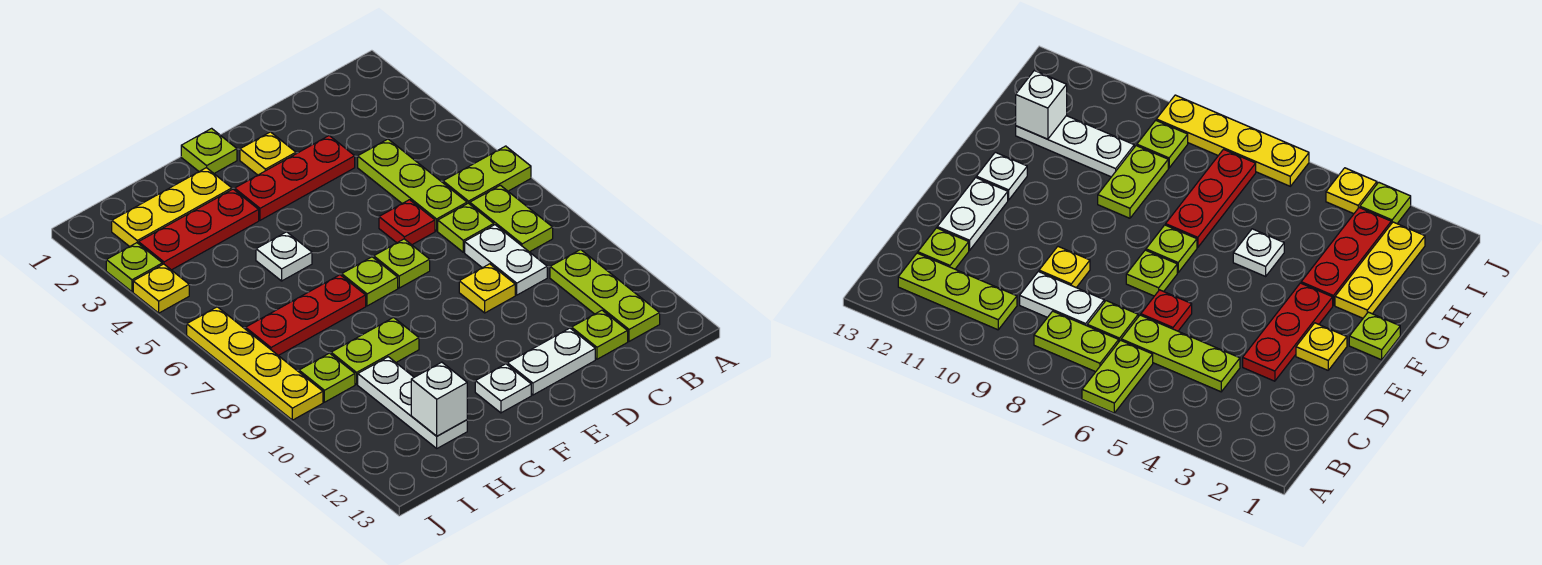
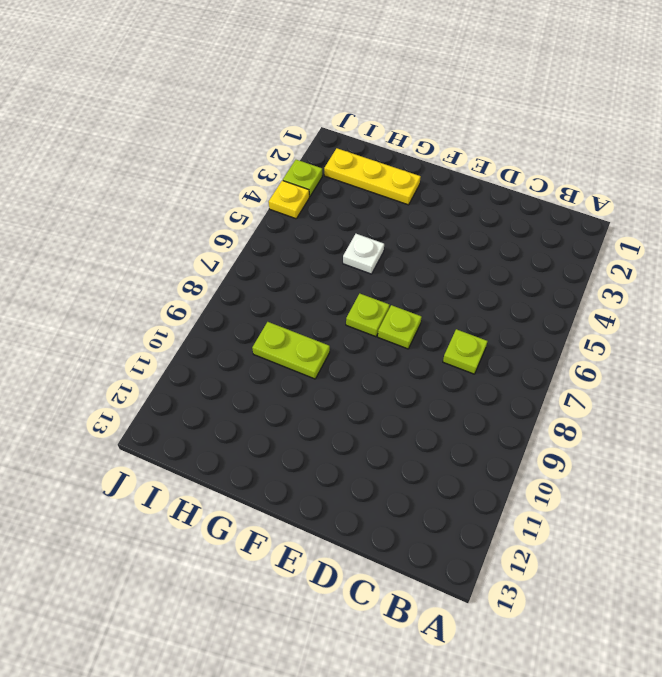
none -> lime 1x2 plate [443,146,531,204]
none -> lime 1x2 plate [470,185,553,252]
none -> lime 1x3 plate [550,250,660,341]

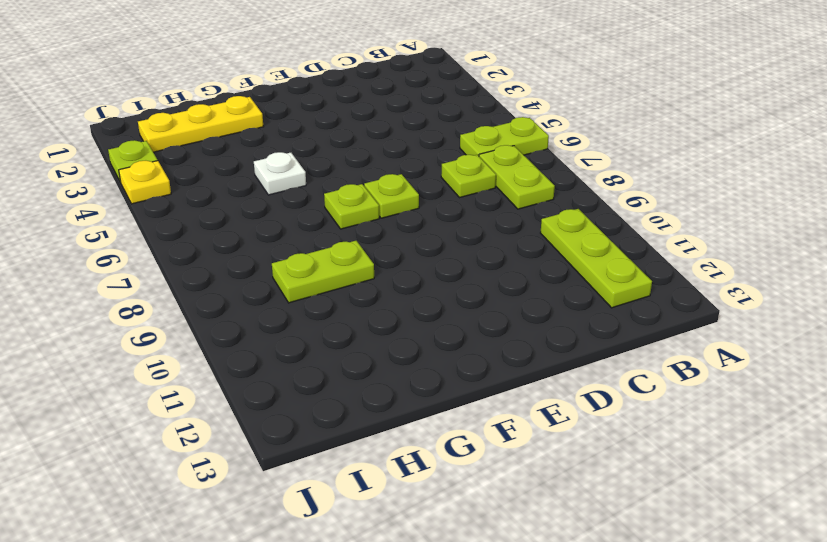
none -> lime 1x3 plate [358,139,467,231]
none -> white 1x2 plate [465,225,547,295]
none -> lime 1x1 plate [572,310,628,359]

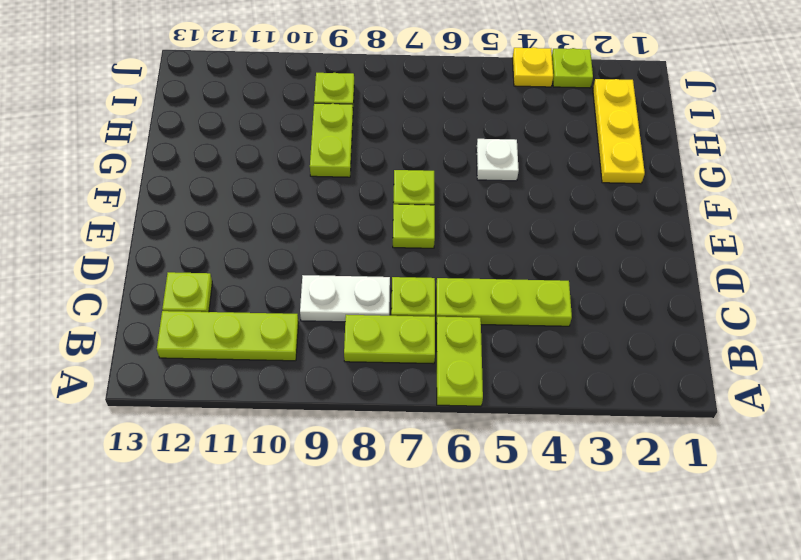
none -> red 1x3 plate [235,136,355,220]
none -> red 1x1 plate [379,200,435,245]
none -> yellow 1x1 plate [459,264,515,313]

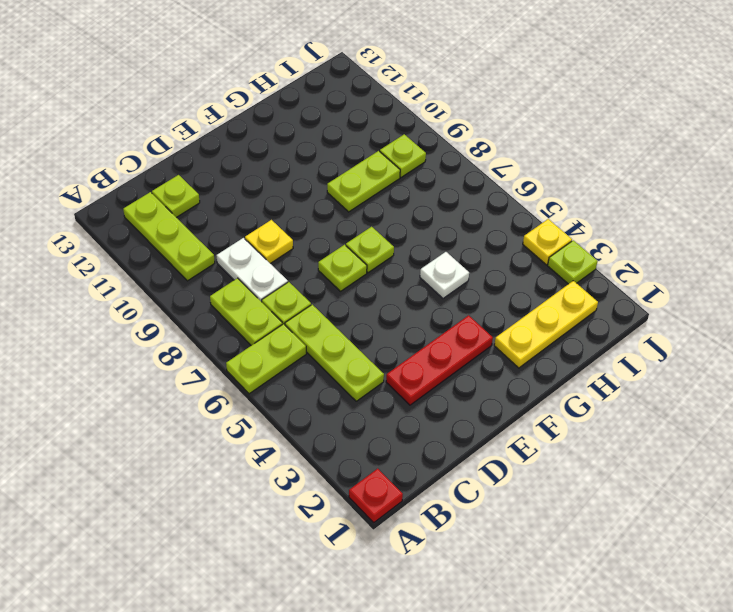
red 1x1 plate [349,469,403,522] -> red 1x1 plate moved to [379,200,435,245]
none -> white 1x2 plate [507,328,595,395]
none -> yellow 1x1 plate [240,132,296,175]
none -> lime 1x1 plate [181,128,237,173]

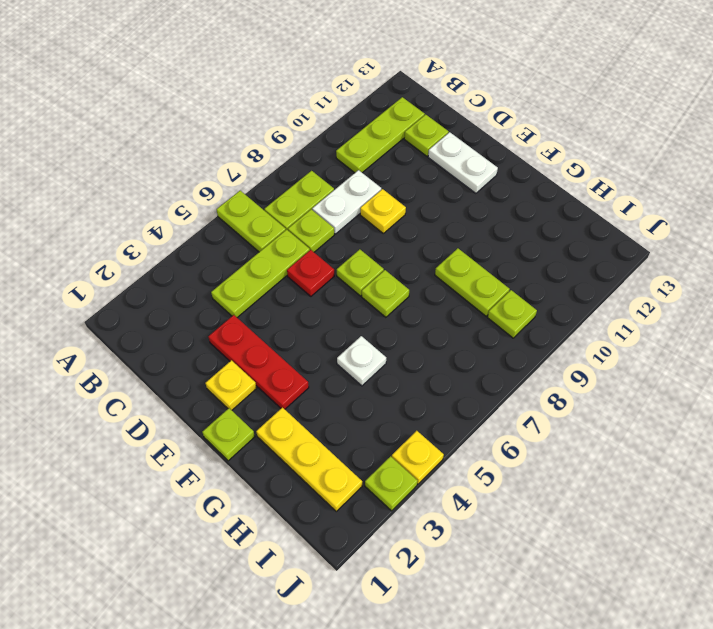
none -> white 1x1 plate [475,364,531,413]
none -> red 1x3 plate [139,189,259,270]
none -> red 1x3 plate [246,275,366,356]

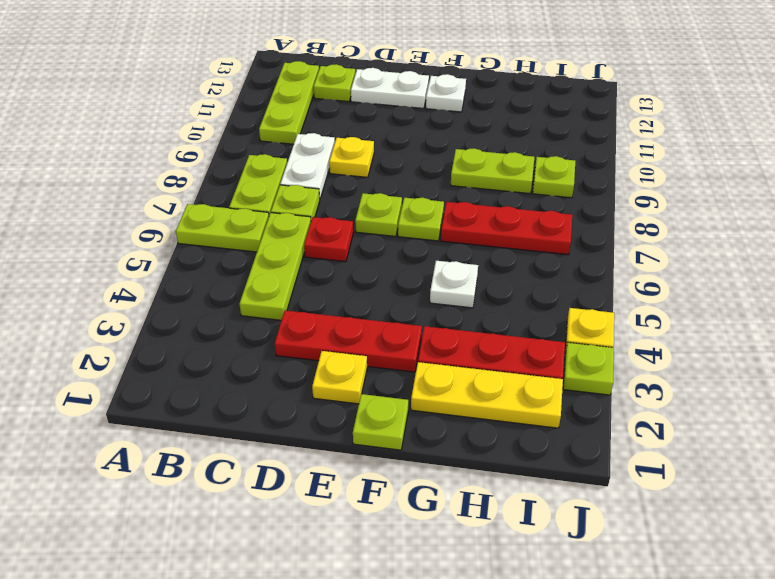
none -> white 1x3 plate [358,357,467,448]
none -> yellow 1x4 plate [187,307,323,420]
none -> white 1x1 brick [411,362,467,436]

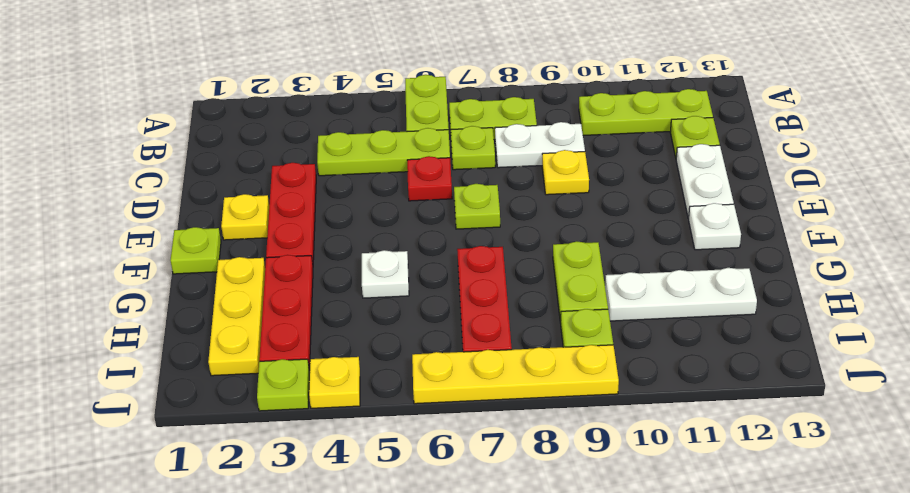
none -> lime 1x1 plate [342,257,398,306]
none -> white 1x1 brick [411,362,467,436]

